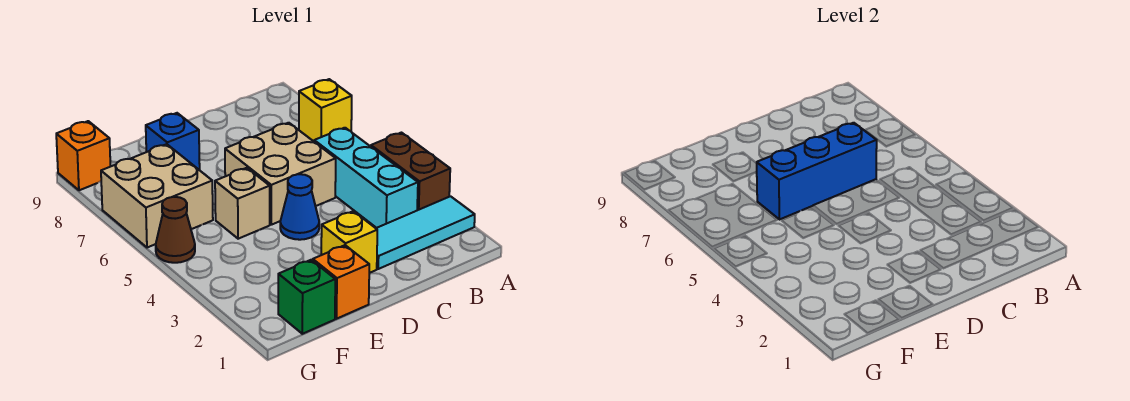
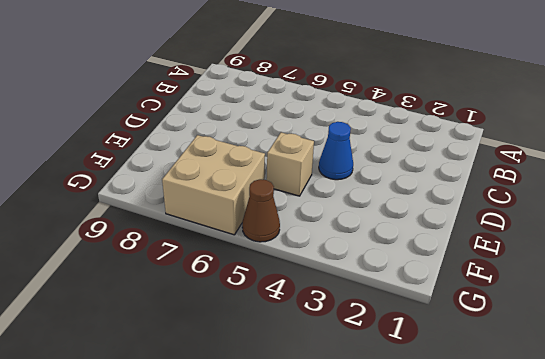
none -> cyan 1x3 tile [376,196,475,269]
none -> brown 1x2 brick [371,133,450,210]
none -> yellow 1x1 brick [299,79,352,141]

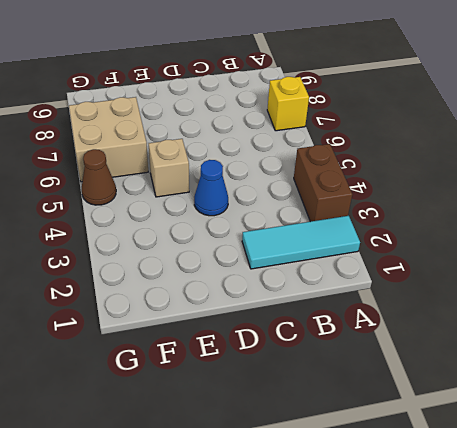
none -> cyan 1x3 brick [314,128,418,228]
none -> tan 2x2 brick [225,123,336,225]
none -> yellow 1x1 brick [321,211,377,273]

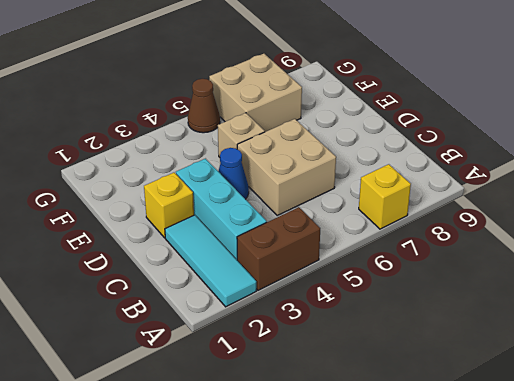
cyan 1x3 brick [176,159,267,260] -> cyan 1x3 brick turned to [314,128,418,228]
none -> orange 1x1 brick [313,245,369,319]
none -> blue 1x1 brick [146,113,200,169]
none -> green 1x1 brick [278,260,335,334]

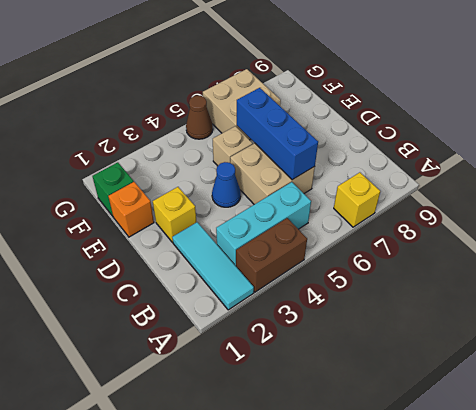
none -> blue 1x1 brick [146,113,200,169]
none -> orange 1x1 brick [56,121,111,190]

